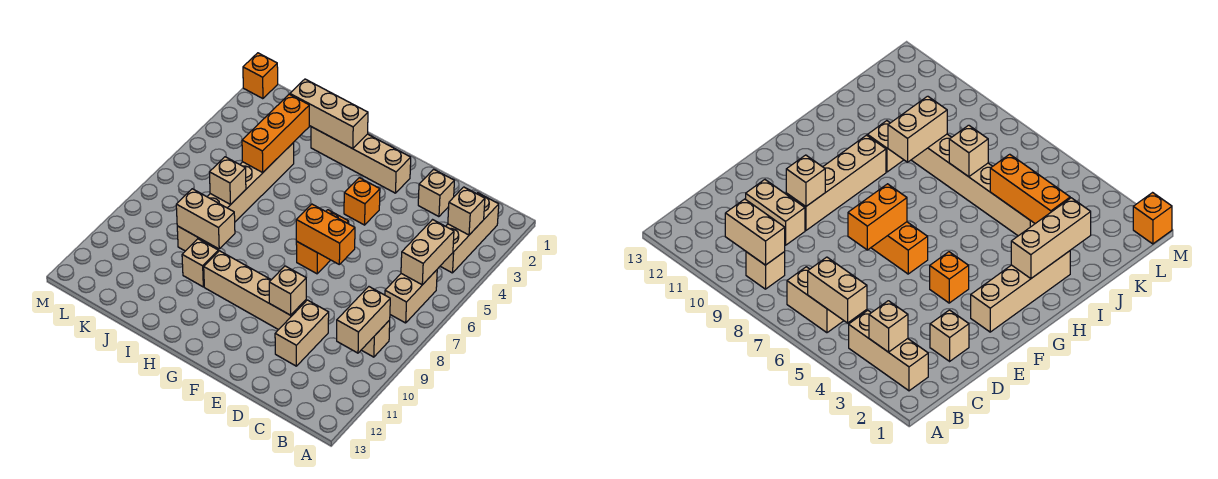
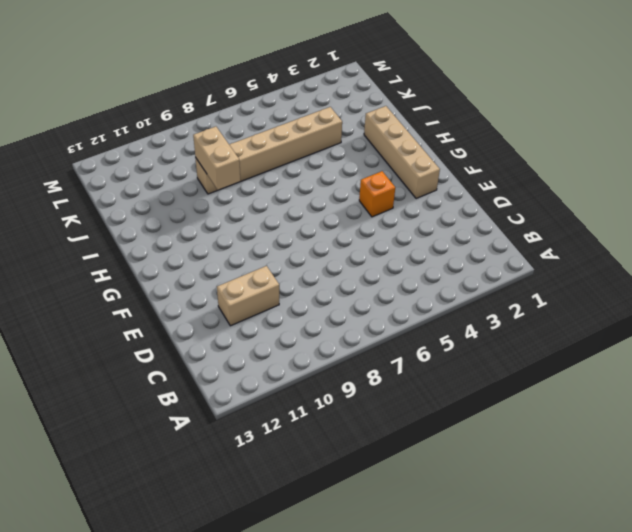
none -> tan 1x3 brick [440,193,499,273]
none -> tan 1x2 brick [385,270,437,323]
none -> tan 1x1 brick [362,320,390,357]

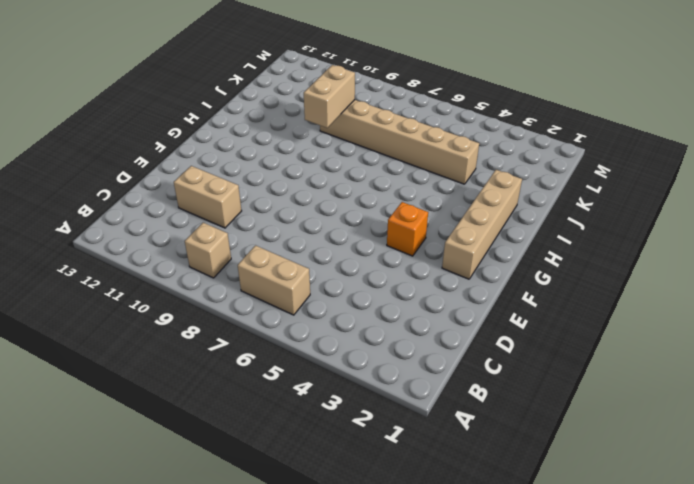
none -> tan 1x3 brick [440,193,499,273]
none -> tan 1x1 brick [418,169,454,217]
none -> tan 1x4 brick [204,251,306,330]

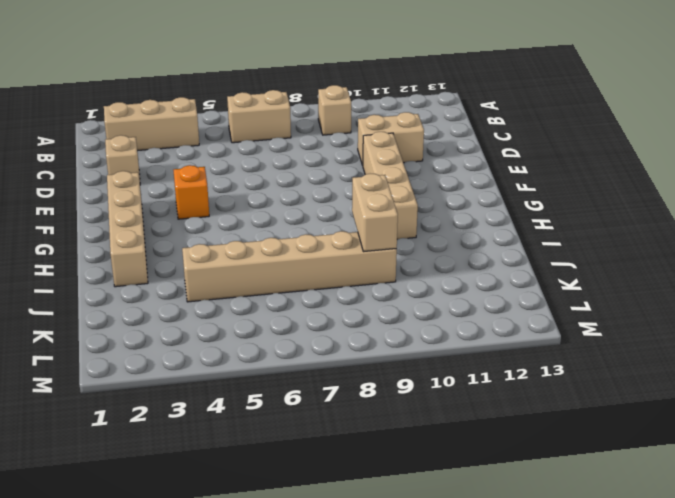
none -> orange 1x2 brick [296,210,349,274]
none -> tan 1x1 brick [182,239,219,287]
none -> orange 1x1 brick [243,53,278,99]

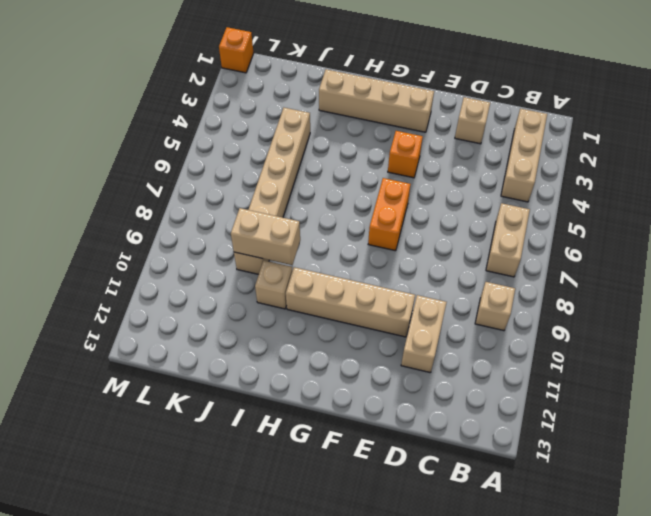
none -> tan 1x1 brick [448,187,485,235]
none -> tan 1x2 brick [401,220,454,285]
none -> tan 1x2 brick [337,287,390,353]

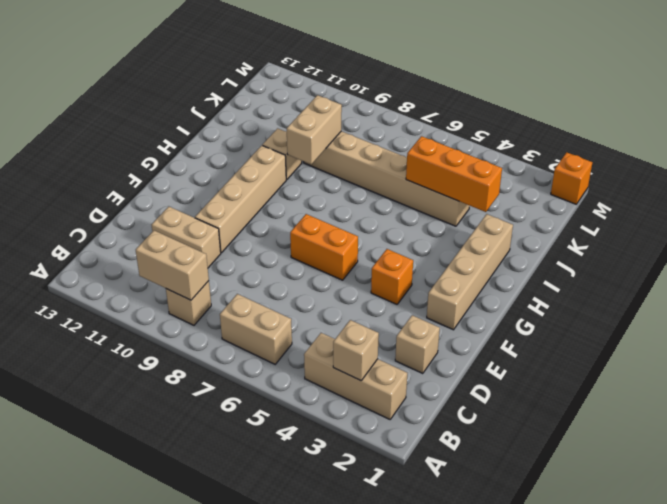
none -> tan 1x2 brick [401,220,454,285]
none -> orange 1x2 brick [296,204,355,264]
none -> tan 1x1 brick [269,266,306,315]

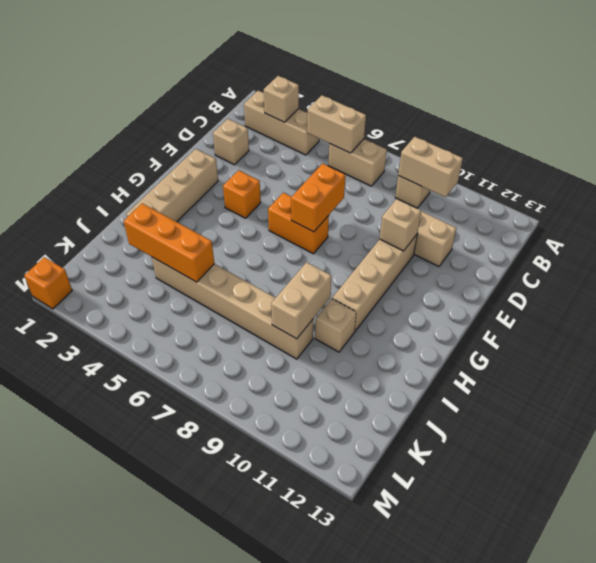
none -> tan 1x3 brick [290,79,368,149]
none -> tan 1x1 brick [209,157,246,204]

